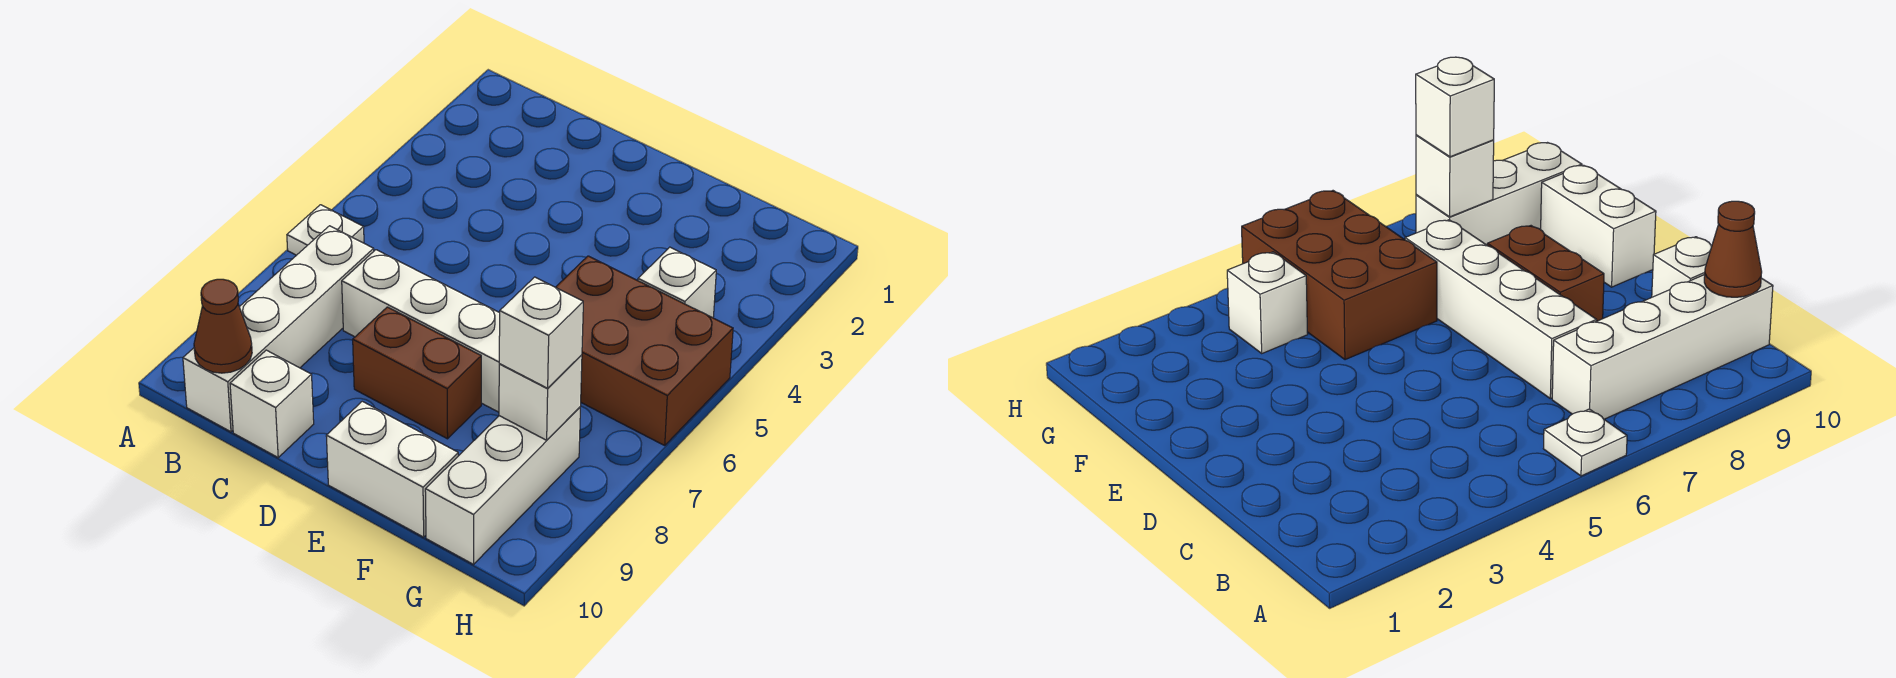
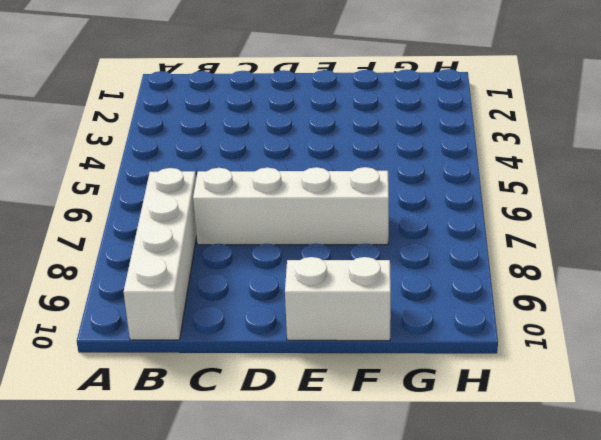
none -> white 1x1 plate [287,205,364,255]
none -> white 1x1 brick [230,350,314,457]
none -> brown 1x2 brick [353,307,481,439]

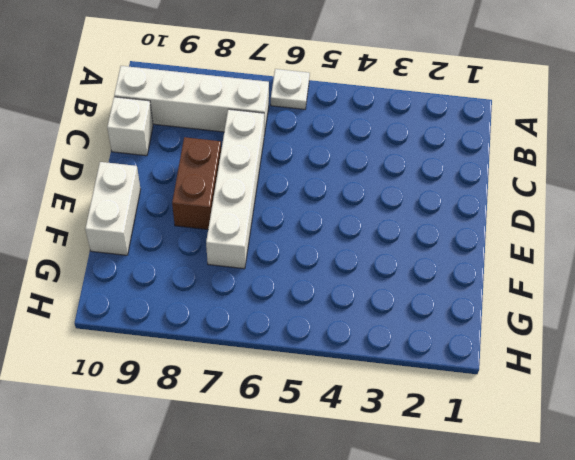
none -> brown 2x3 brick [556,256,733,445]
none -> white 1x1 brick [638,247,716,318]
none -> white 1x3 brick [425,407,580,564]

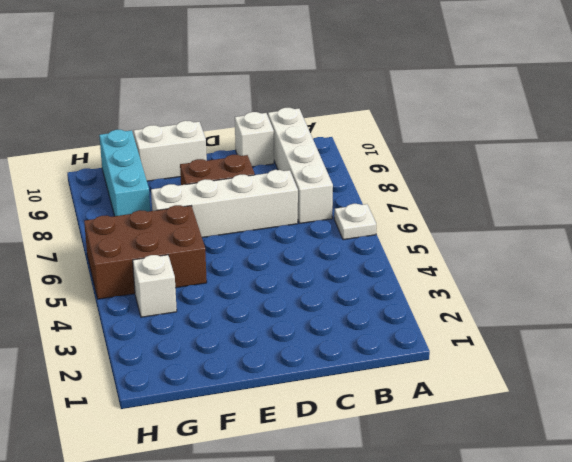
cyan 1x3 brick [99,130,150,216] -> white 1x3 brick [425,407,580,564]
none -> brown 1x1 cone [194,279,252,373]
none -> white 1x1 brick [499,355,582,440]
none -> white 1x1 brick [499,277,583,388]

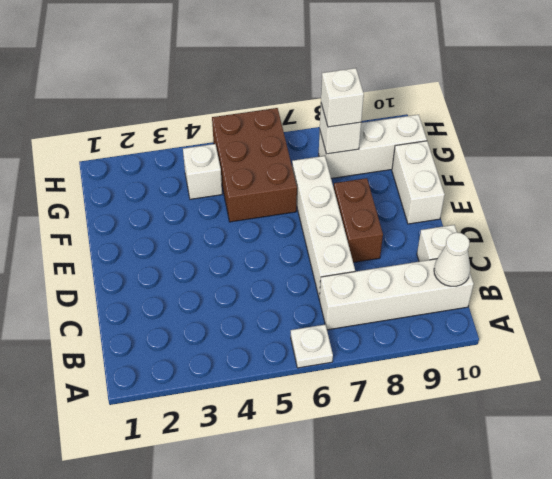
white 1x1 cone [434,233,471,286] -> brown 1x1 cone [194,279,252,373]

